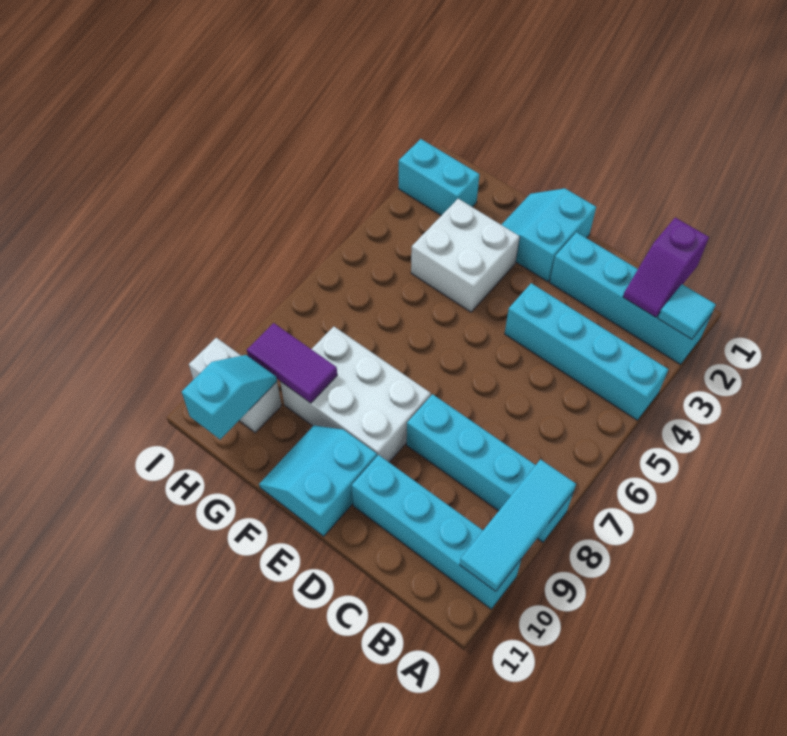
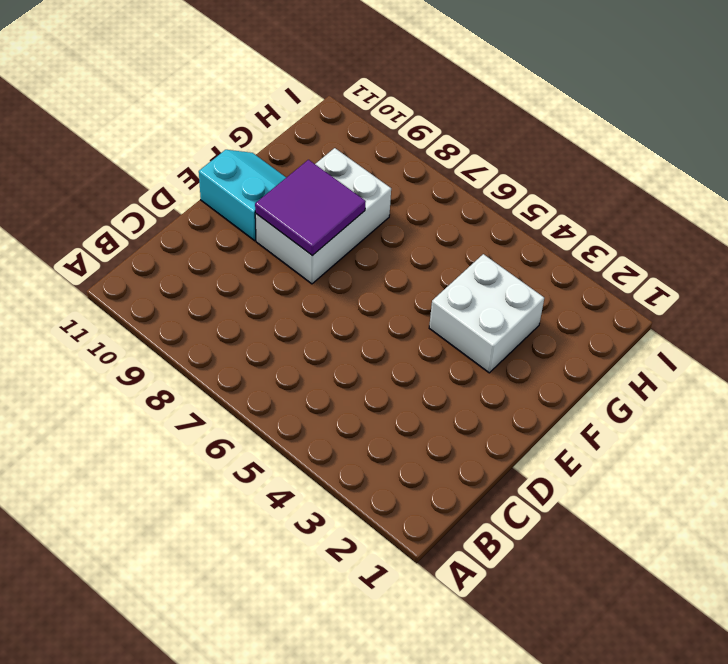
purple 2x2 tile [255,160,366,256] -> none
none -> cyan 1x4 brick [550,232,711,365]
none -> cyan 1x4 brick [505,283,668,420]
none -> cyan 1x4 brick [407,394,573,542]

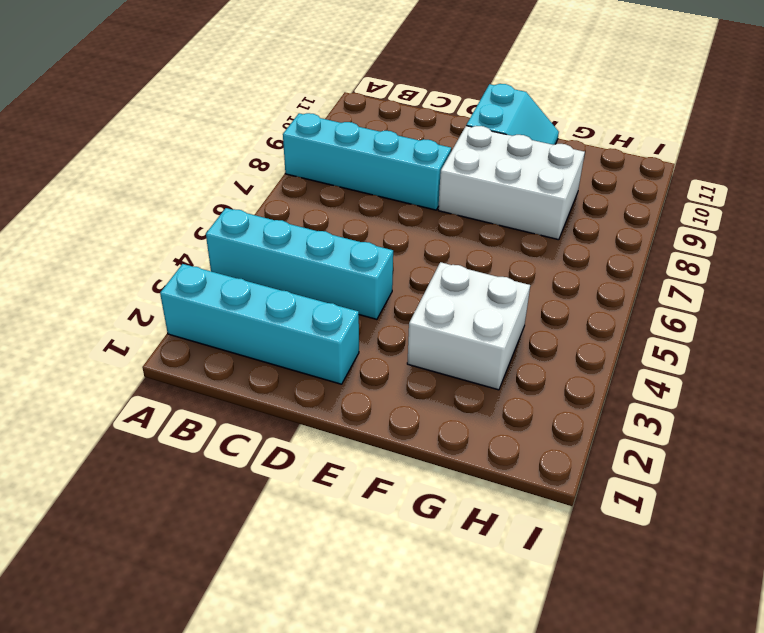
none -> cyan 1x4 brick [352,455,521,609]
none -> cyan 2x2 slope [502,188,596,282]
none -> cyan 1x2 brick [399,139,480,216]

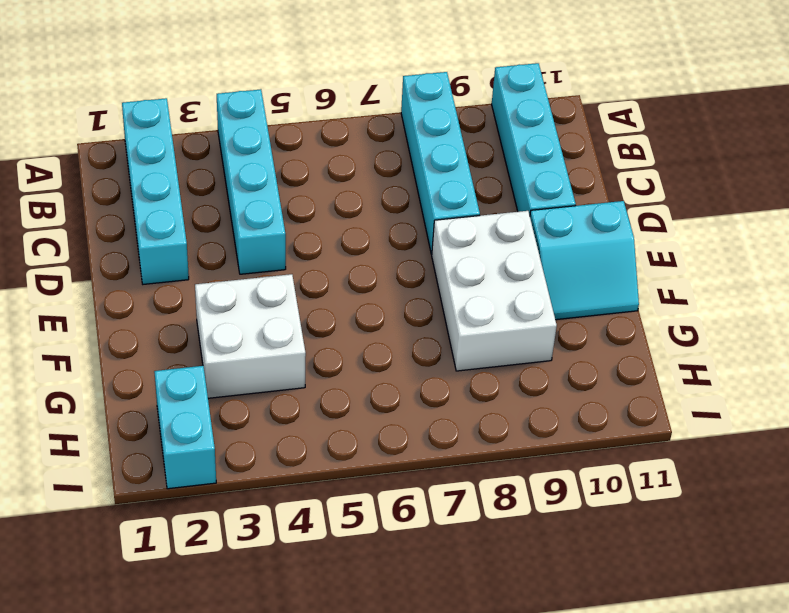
none -> cyan 2x2 slope [502,188,596,282]
none -> white 1x2 brick [189,338,282,433]
none -> cyan 1x1 tile [658,284,716,339]

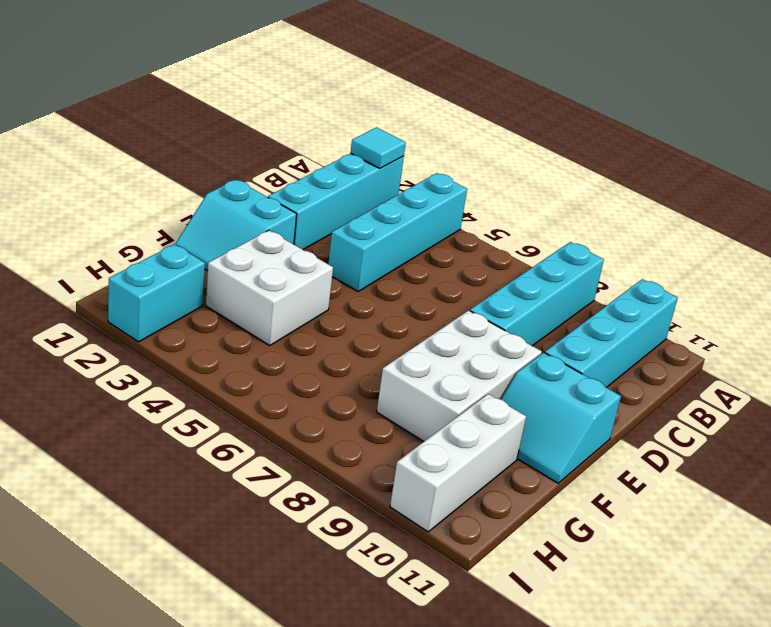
white 1x3 brick [390,394,526,532] -> white 1x2 brick [189,338,282,433]
none -> cyan 1x3 tile [460,459,576,591]
none -> purple 1x2 slope [623,218,709,317]
none -> purple 1x2 tile [247,323,337,403]

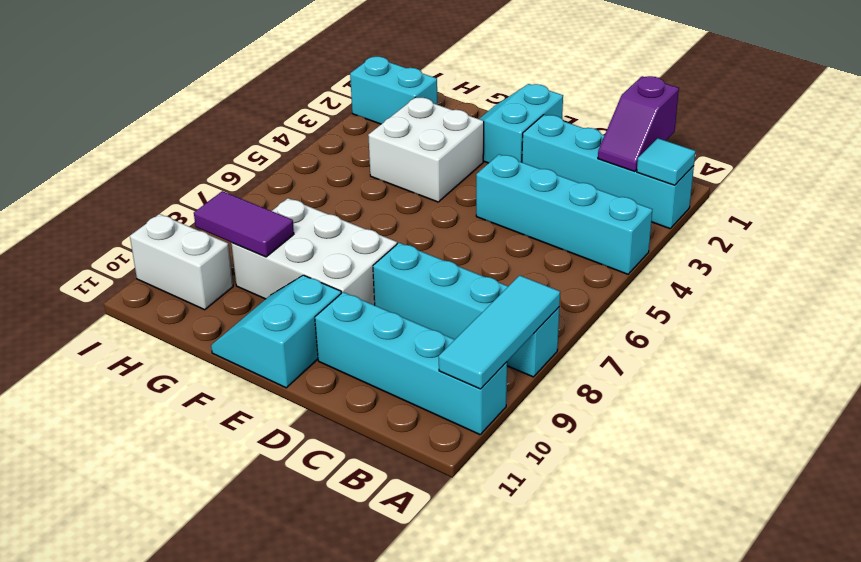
none -> cyan 1x2 slope [182,355,277,440]

